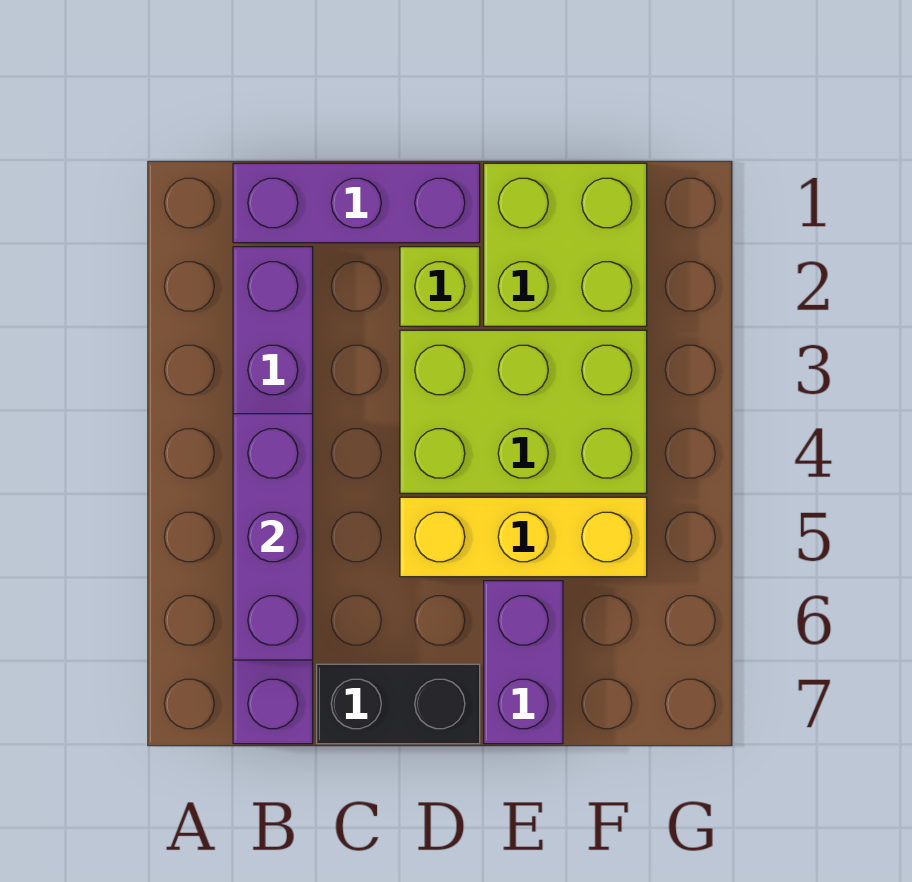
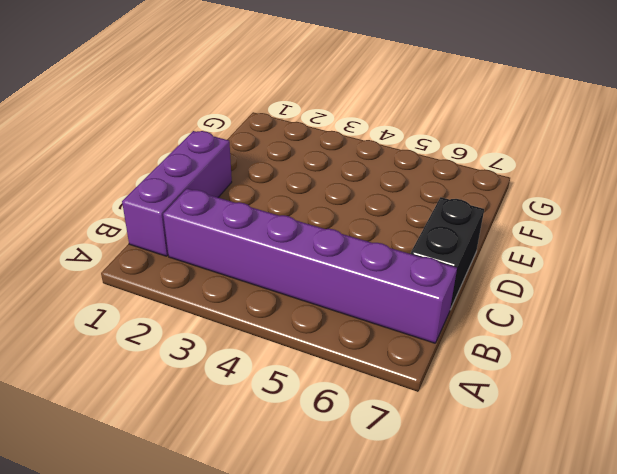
none -> lime 1x1 brick [400,247,480,326]
none -> lime 2x3 brick [400,330,647,493]

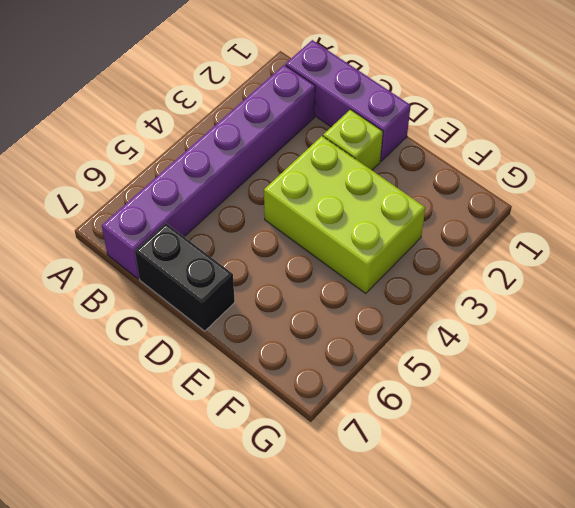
none -> yellow 1x3 brick [400,497,647,577]
none -> lime 2x2 brick [484,163,647,326]

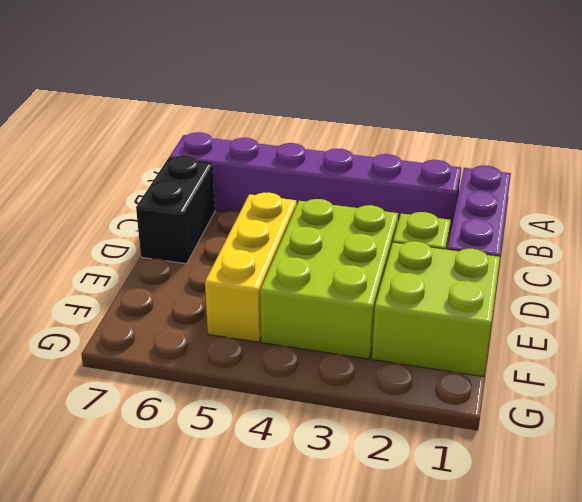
none -> purple 1x2 brick [484,581,563,744]
none -> purple 1x3 brick [233,414,313,660]

